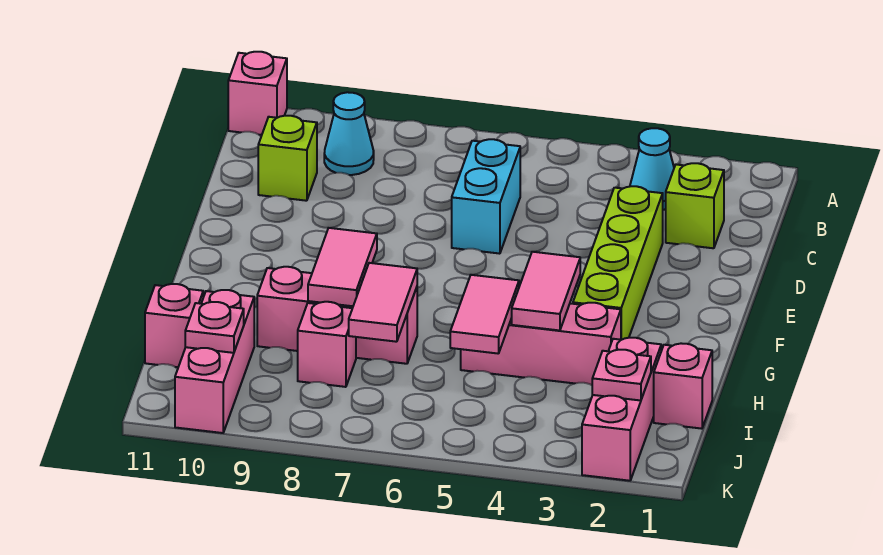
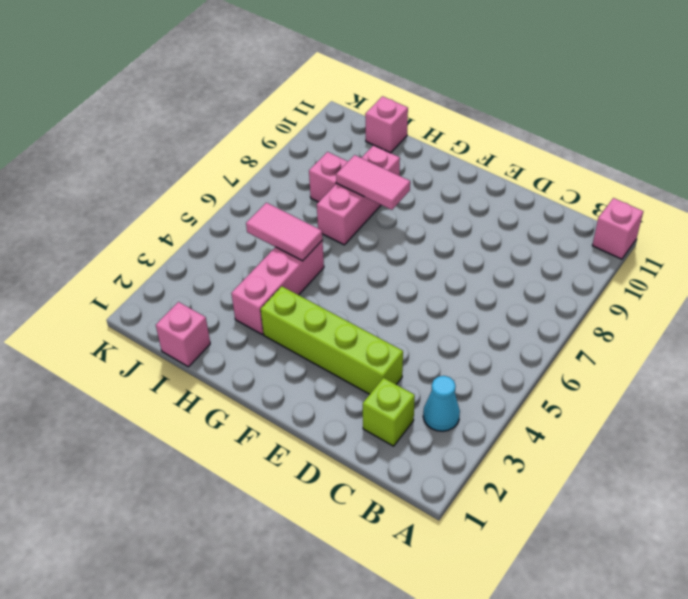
none -> cyan 1x1 cone [324,92,374,175]
none -> cyan 1x2 brick [452,139,520,254]
none -> lime 1x1 brick [258,116,317,201]

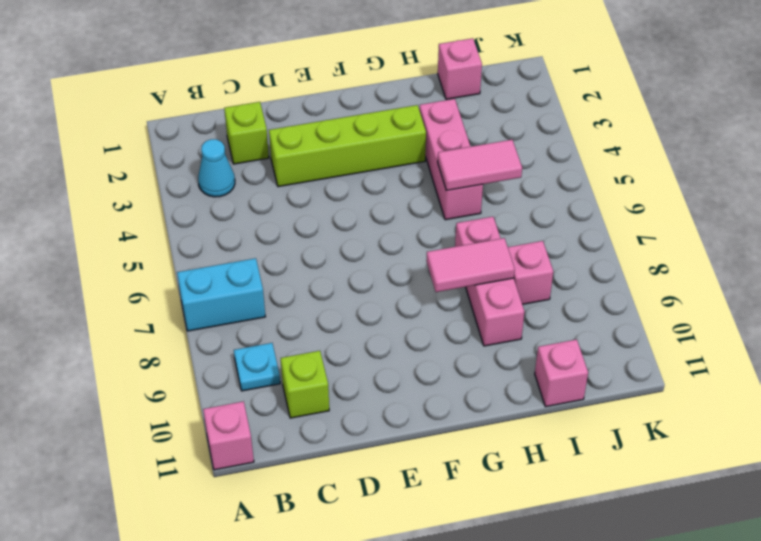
cyan 1x2 brick [177,258,265,331] -> cyan 1x2 brick moved to [452,139,520,254]
cyan 1x1 plate [234,343,280,391] -> cyan 1x1 cone [324,92,374,175]
none -> pink 1x3 brick [582,338,661,481]
none -> pink 1x3 brick [175,290,254,433]
none -> pink 1x2 tile [512,252,580,330]

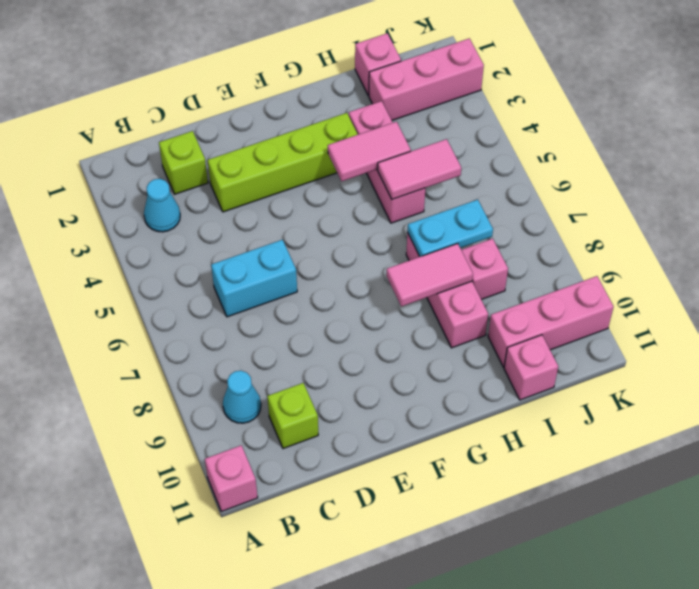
cyan 1x2 plate [408,200,493,257] -> pink 1x2 tile [349,263,417,342]
none -> pink 1x1 plate [592,350,651,401]
none -> pink 1x1 plate [185,302,244,353]

